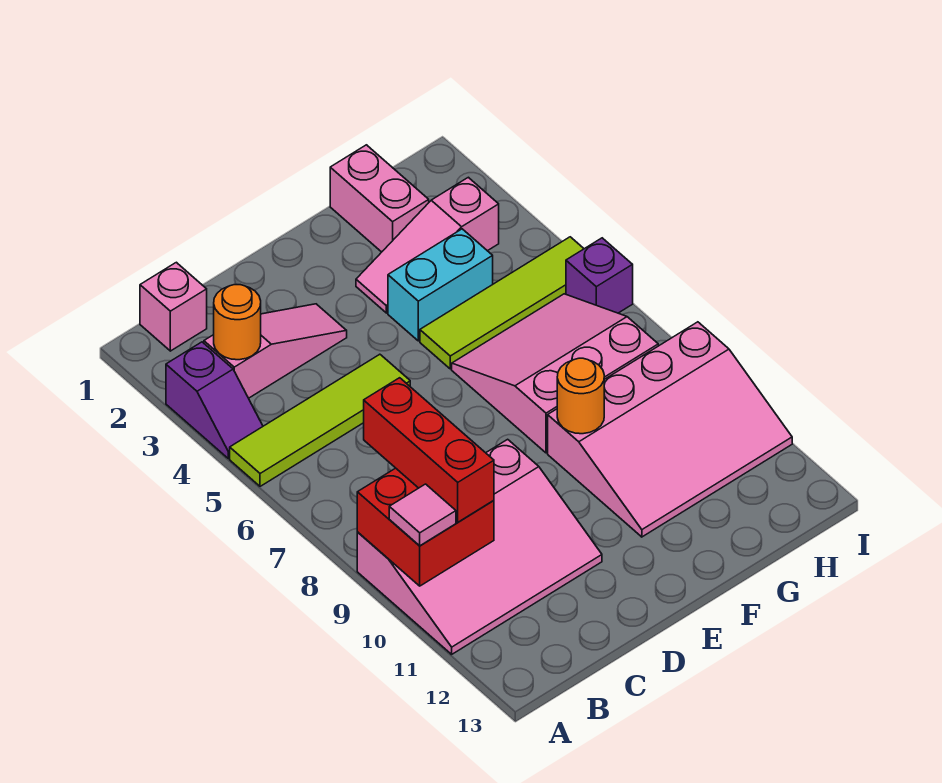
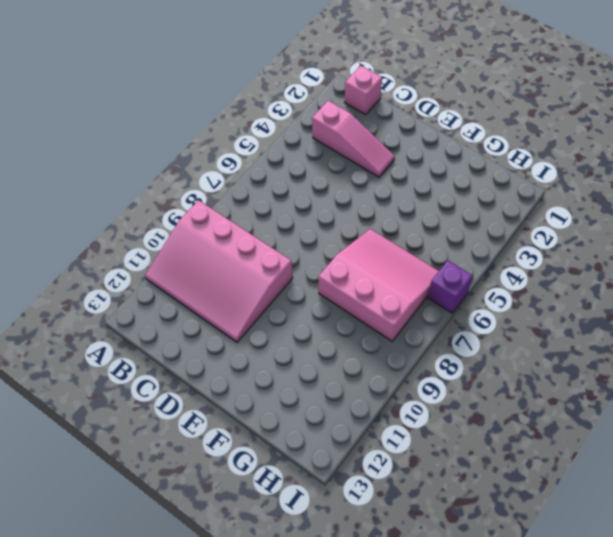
none -> purple 1x2 slope [166,342,263,458]
none -> lime 1x4 tile [230,354,410,486]
none -> pink 1x3 slope [356,177,499,313]

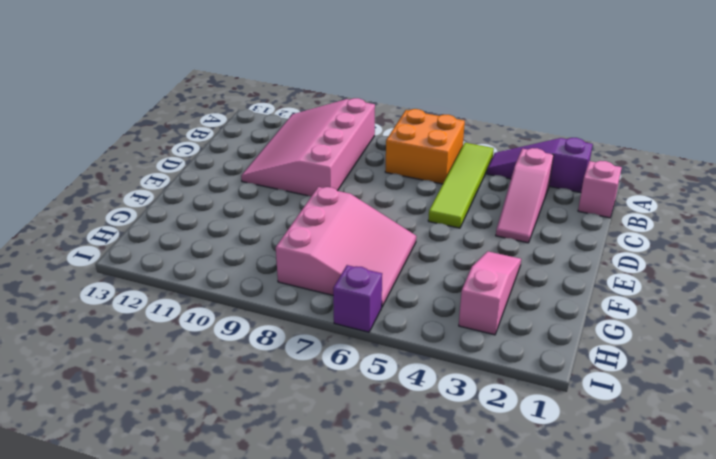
purple 1x3 slope [487,138,593,193] -> purple 1x2 slope [166,342,263,458]
orange 2x2 brick [385,109,465,184] -> none
none -> cyan 1x2 brick [388,229,493,341]
none -> lime 1x4 tile [420,237,584,369]
none -> pink 3x4 slope [548,322,792,537]

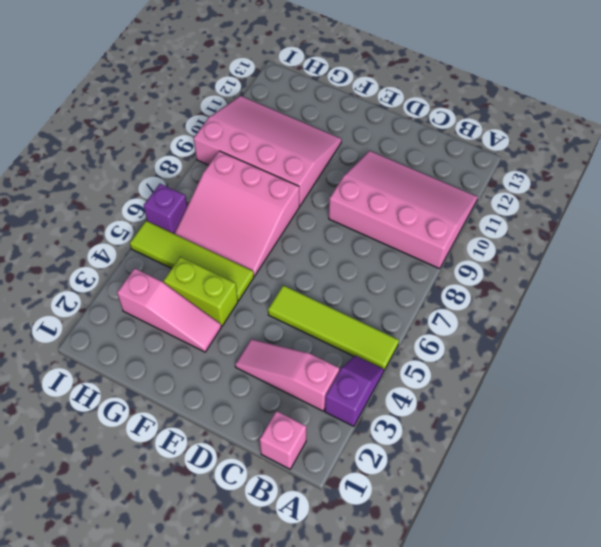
lime 1x2 brick [164,257,238,326] -> cyan 1x2 brick [388,229,493,341]
none -> pink 1x2 brick [330,145,429,252]
none -> red 2x2 brick [357,468,494,586]
none -> orange 1x1 round brick [214,285,261,360]

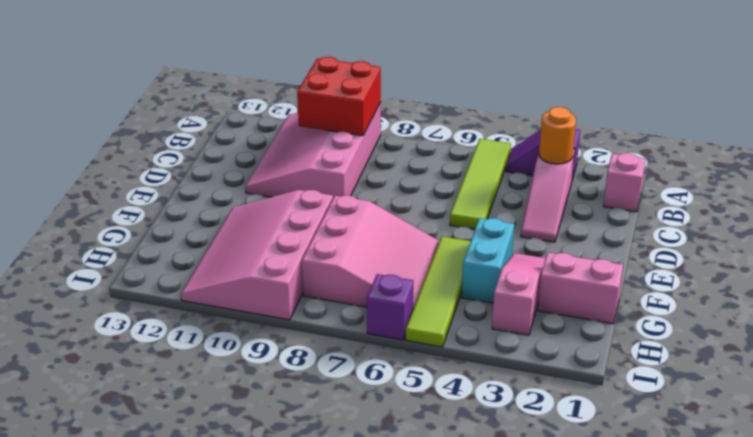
none -> orange 1x1 round brick [557,358,604,434]
none -> pink 1x1 tile [389,484,456,546]
none -> red 1x3 brick [364,378,494,522]

